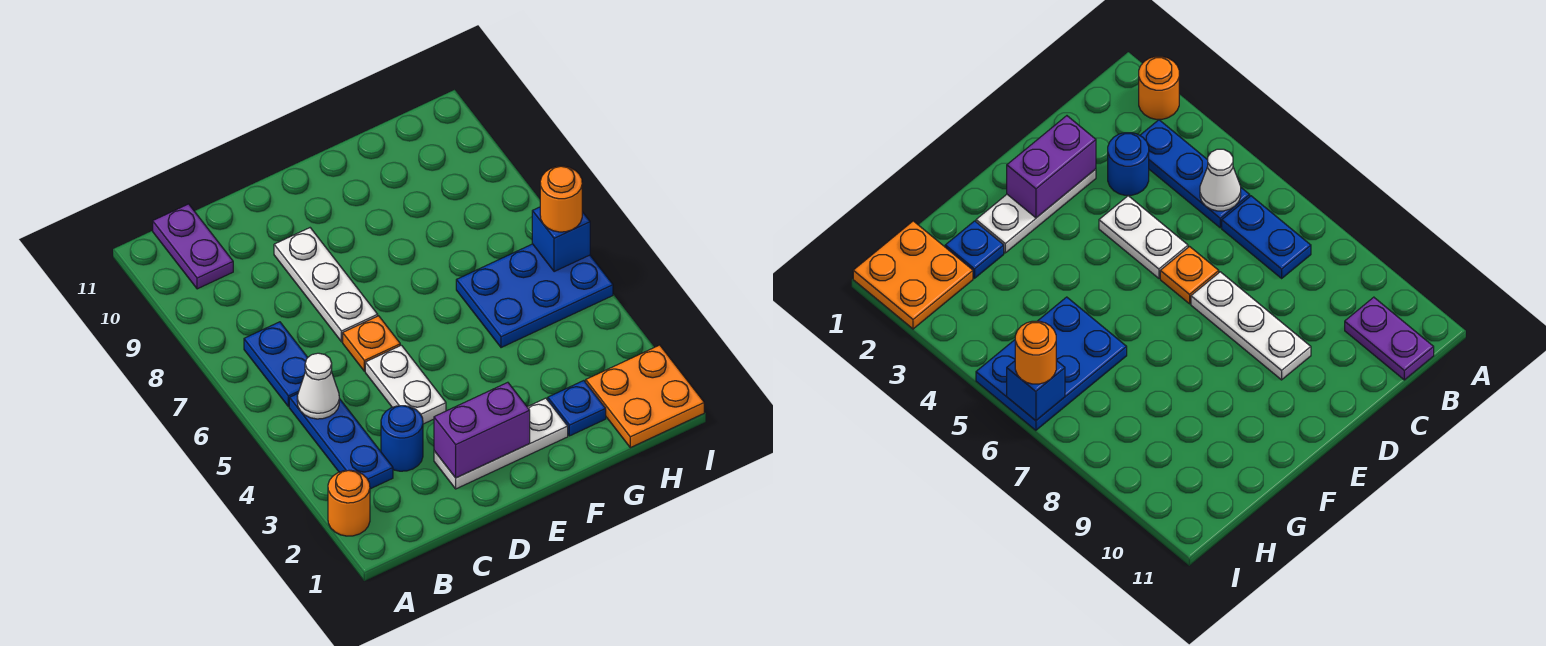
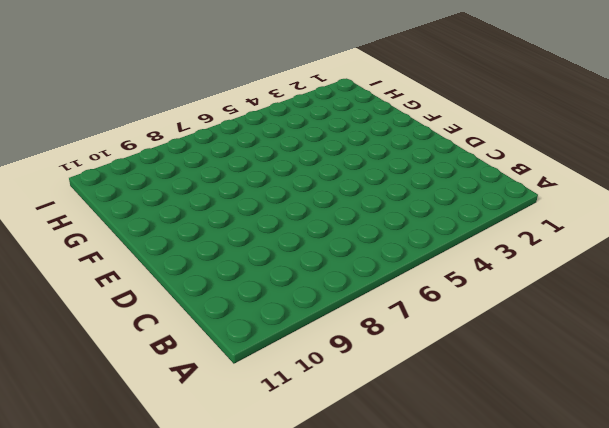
none -> orange 1x1 round brick [328,470,370,536]
none -> blue 1x3 plate [289,394,393,489]
none -> blue 1x2 plate [244,322,308,407]

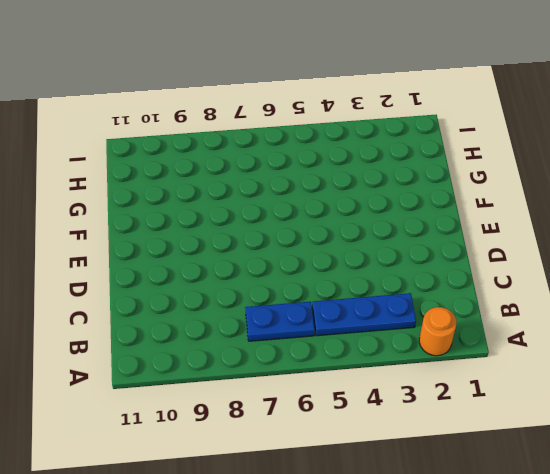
none -> purple 1x2 plate [153,204,233,289]
none -> blue 1x1 round brick [381,406,423,471]
none -> white 1x3 plate [434,398,568,489]

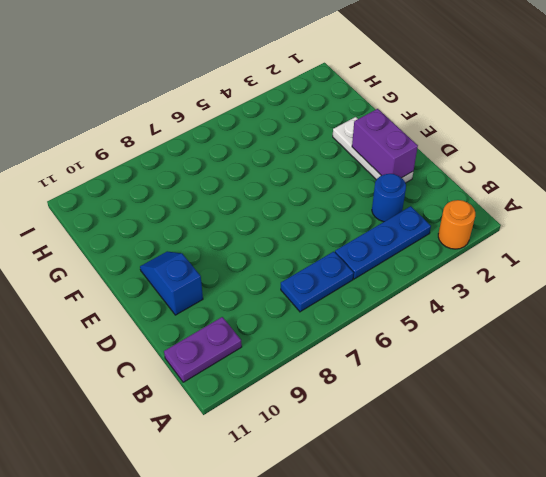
blue 1x2 slope [140,251,203,315] -> none
none -> white 1x2 plate [365,345,446,424]
none -> orange 1x1 plate [343,316,400,371]
none -> white 1x3 plate [274,228,378,342]

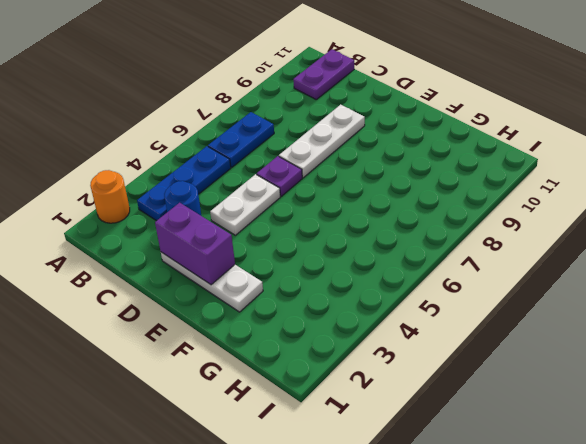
purple 1x1 plate [257,156,302,196] -> orange 1x1 plate [343,316,400,371]
none -> blue 1x1 plate [548,381,606,436]
none -> blue 2x3 plate [456,244,613,348]
none -> orange 2x2 plate [586,345,704,448]

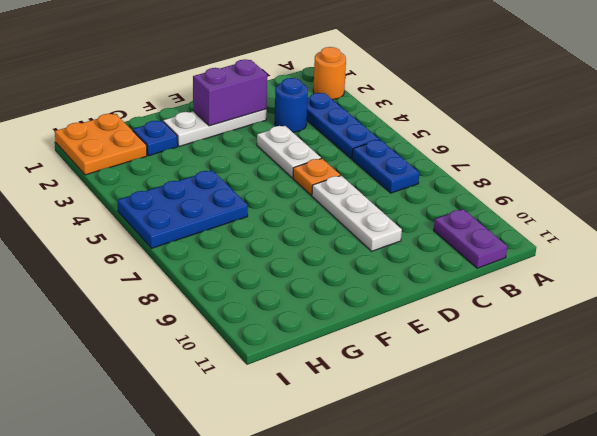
none -> white 1x1 cone [297,353,339,419]
none -> blue 1x1 brick [532,207,590,272]
none -> orange 1x1 round brick [540,166,582,232]

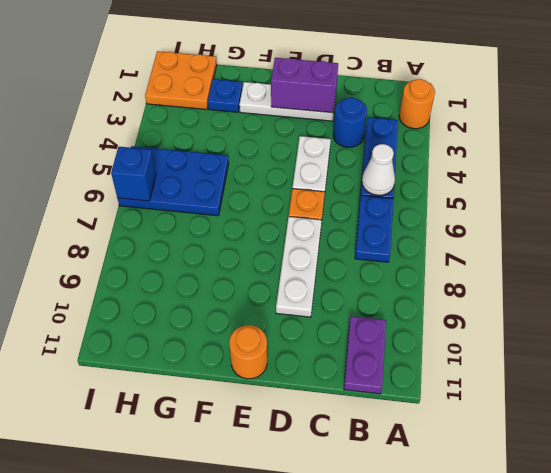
orange 1x1 round brick [229,325,267,379] -> orange 1x1 round brick moved to [540,166,582,232]

